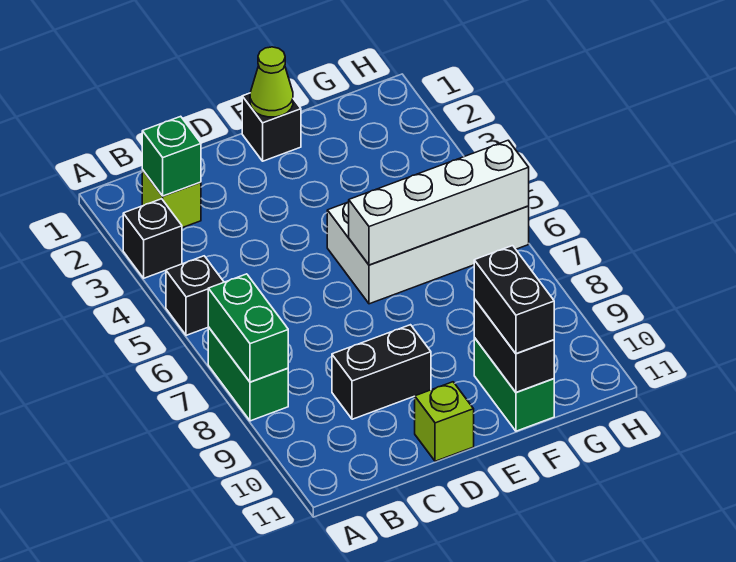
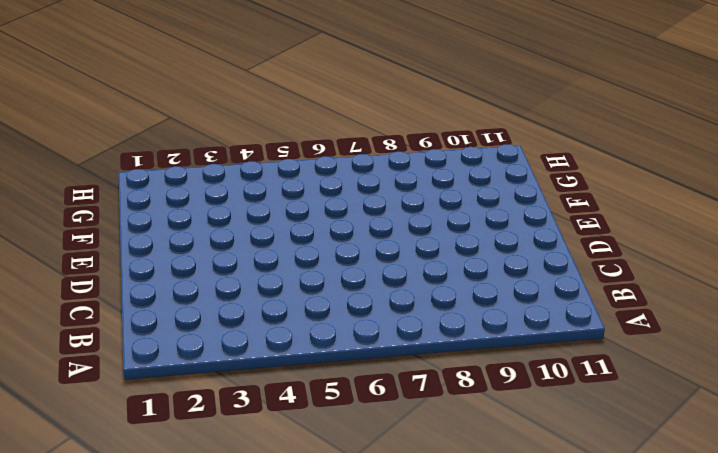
none -> black 1x1 brick [123,199,182,278]
none -> black 1x1 brick [166,256,224,335]
none -> green 1x2 brick [208,327,288,421]

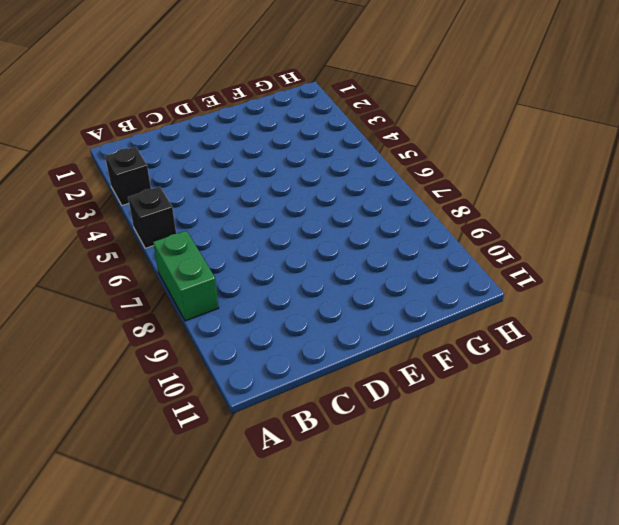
none -> lime 1x1 brick [142,170,201,228]
none -> black 1x2 brick [332,325,431,419]
none -> lime 1x1 brick [415,382,474,461]

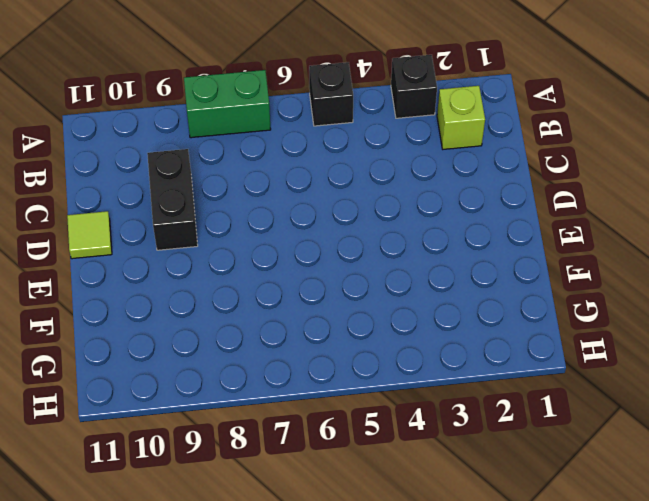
lime 1x1 tile [67,211,112,259] -> lime 1x1 brick [415,382,474,461]
none -> black 1x1 brick [242,93,301,161]
none -> white 2x4 brick [327,202,529,304]
none -> green 1x2 brick [474,338,554,431]

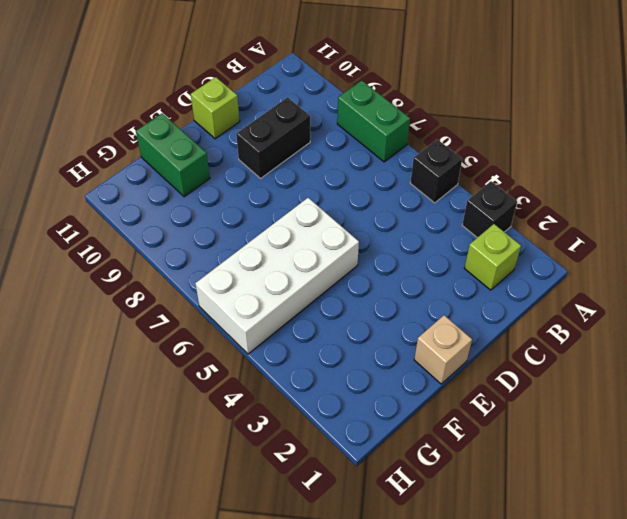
tan 1x1 brick [414,315,472,384] -> black 1x1 brick [242,93,301,161]
none -> green 1x2 brick [208,274,288,382]
none -> green 1x1 brick [142,116,201,196]
none -> lime 1x1 cone [250,47,293,117]

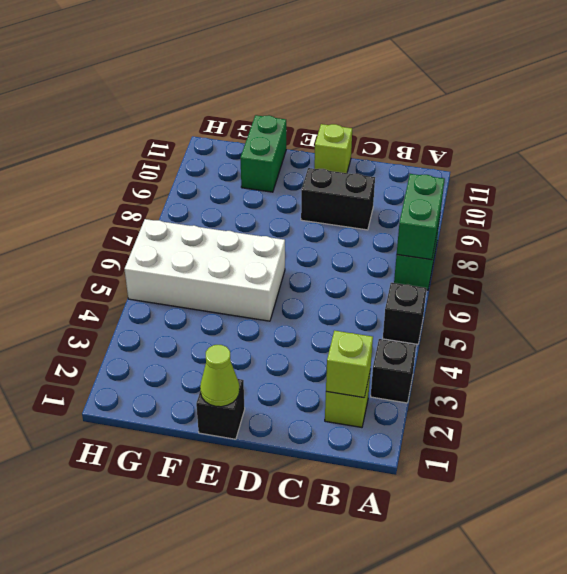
lime 1x1 brick [326,331,373,398] -> green 1x1 brick [142,116,201,196]
none -> white 1x4 brick [349,140,529,265]
none -> black 1x2 brick [474,299,554,393]
none -> black 1x2 brick [474,246,554,354]

